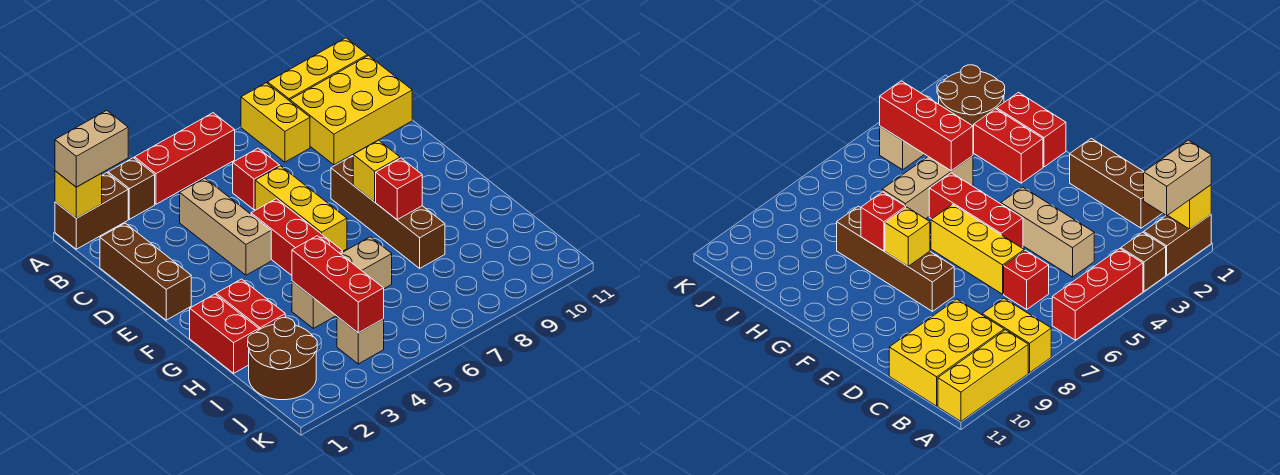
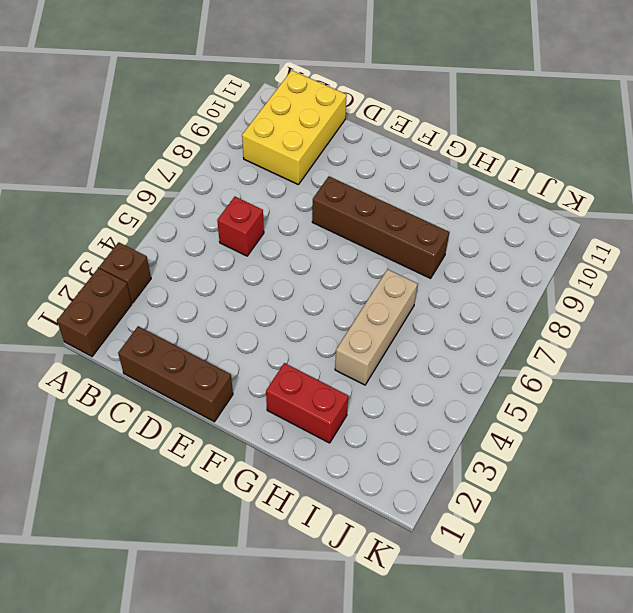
none -> red 1x3 brick [135,113,235,204]
none -> yellow 1x2 brick [241,83,310,162]
none -> yellow 1x3 brick [268,38,367,101]

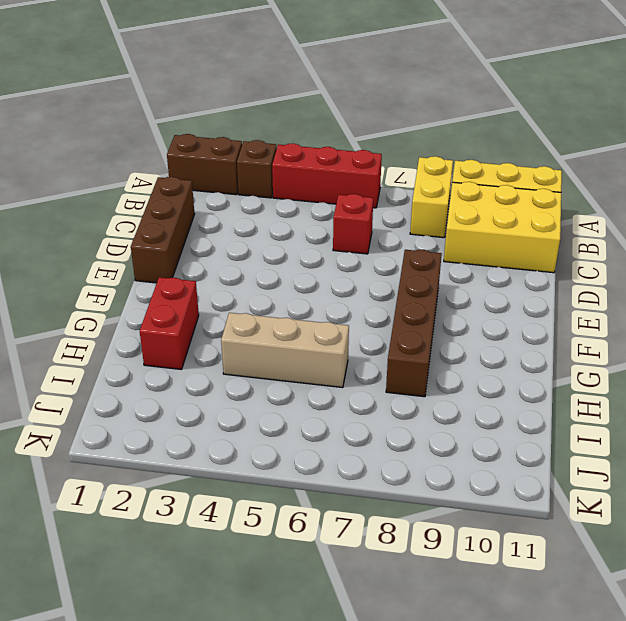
none -> tan 1x3 brick [180,178,271,275]
none -> yellow 1x3 brick [255,166,347,251]
none -> red 1x3 brick [251,199,343,275]

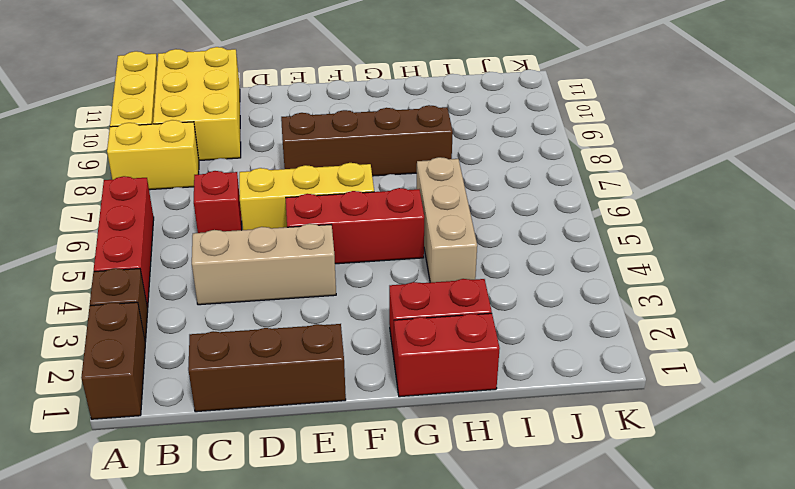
none -> brown 2x2 round brick [248,318,317,400]
none -> tan 1x1 brick [337,317,384,364]
none -> yellow 1x1 brick [55,171,102,218]

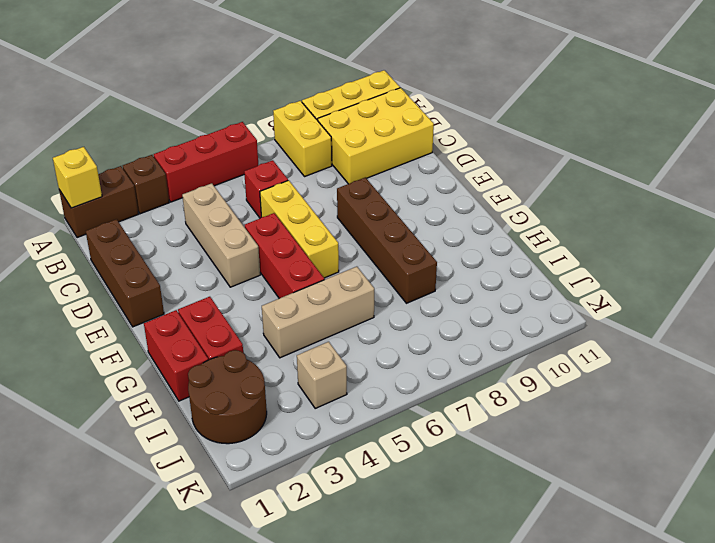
none -> yellow 1x1 brick [353,140,400,202]
none -> red 1x1 brick [376,158,422,220]
none -> red 1x3 brick [292,236,384,333]

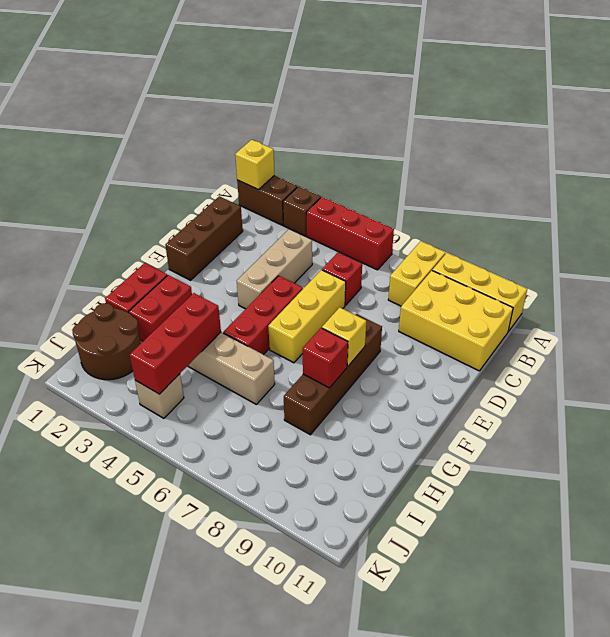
none -> tan 1x2 brick [55,111,128,187]

